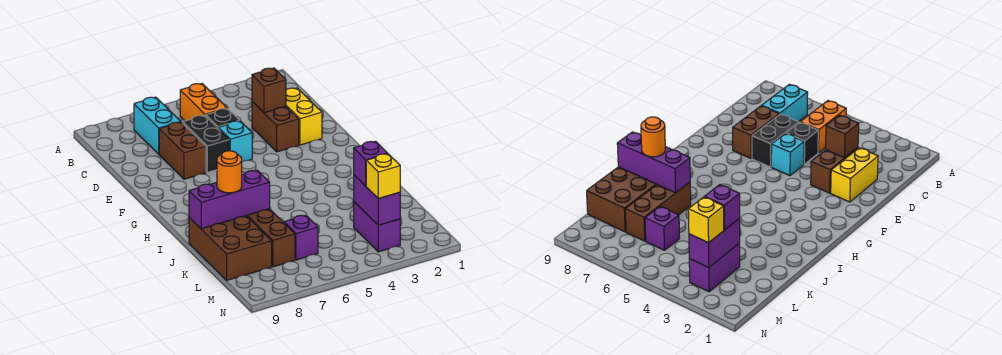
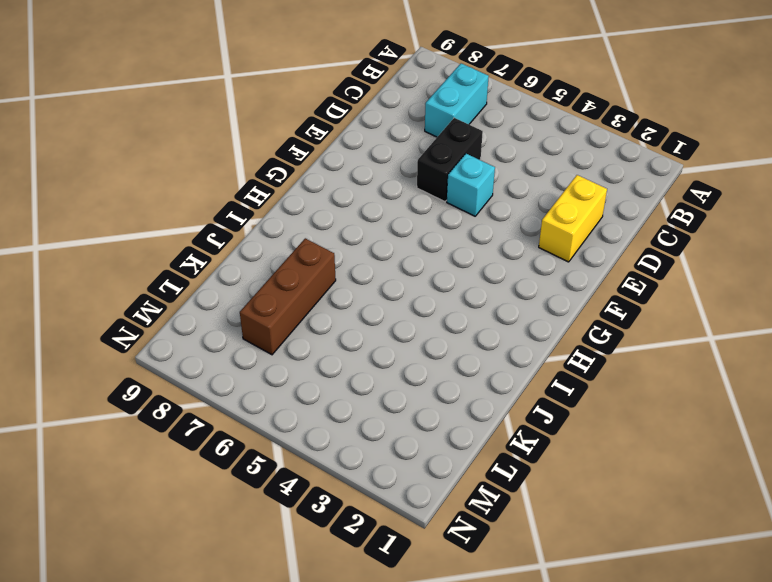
none -> orange 1x2 brick [180,84,227,121]
none -> brown 1x2 brick [252,102,299,152]
none -> black 1x1 brick [206,109,240,128]

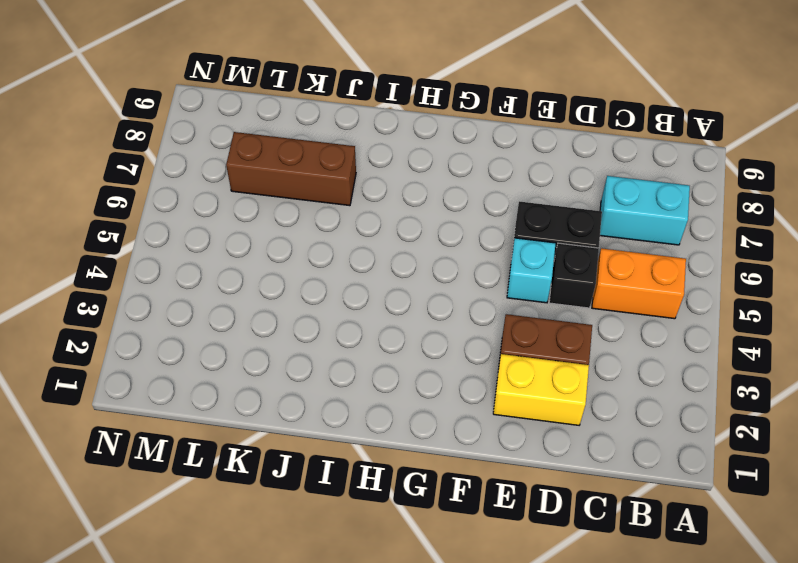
none -> brown 1x2 brick [159,122,206,179]
none -> brown 2x3 brick [189,216,272,280]
none -> purple 1x2 brick [354,202,400,252]

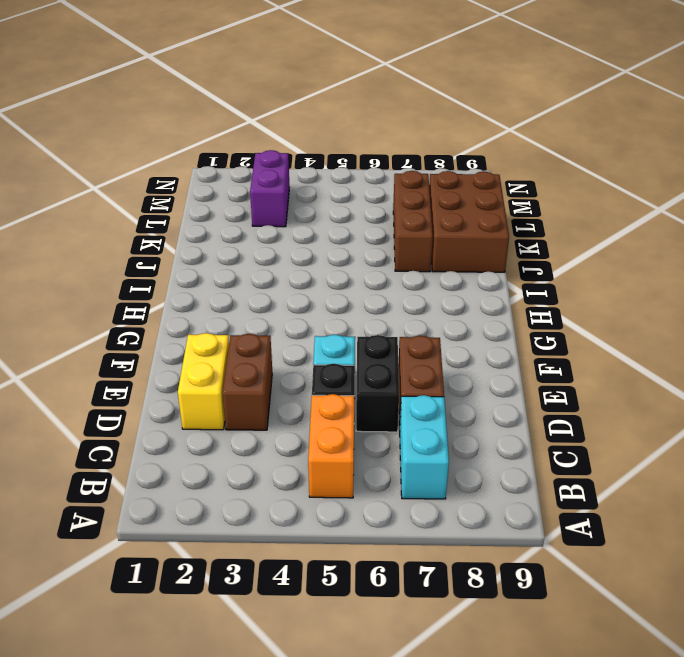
none -> purple 1x1 brick [284,215,318,260]
none -> brown 1x1 brick [252,68,286,113]
none -> purple 1x3 brick [189,170,270,229]

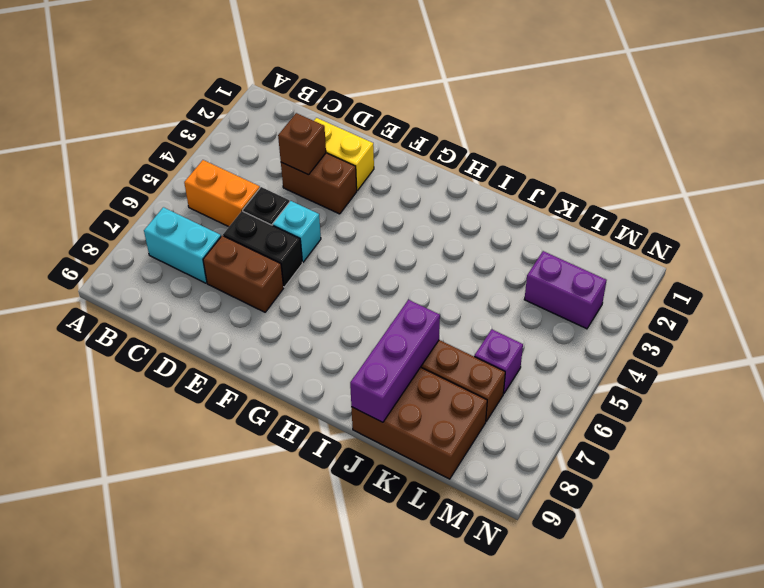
none -> purple 1x2 brick [354,175,400,225]
none -> orange 1x1 round brick [217,151,242,193]
none -> purple 1x1 brick [354,141,388,186]

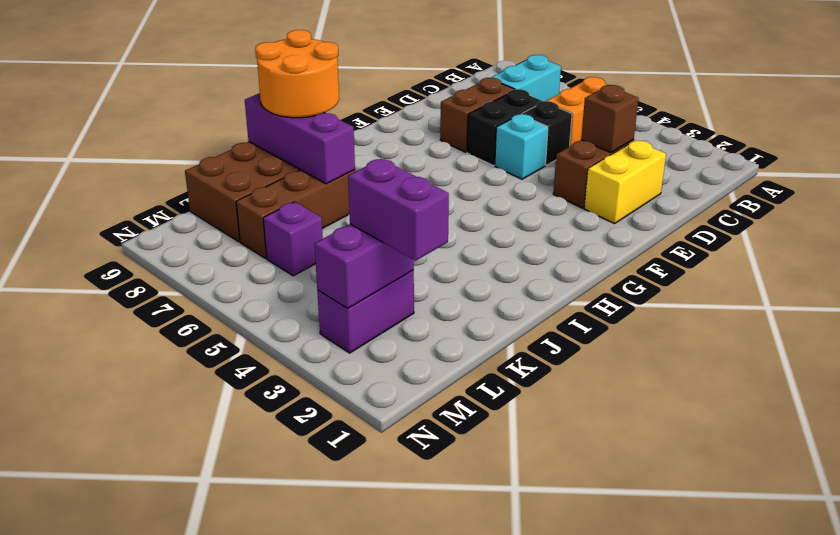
orange 2x2 round brick [255,30,339,118] -> orange 1x1 round brick [217,151,242,193]
purple 1x2 brick [348,159,449,261] -> purple 1x1 brick [354,141,388,186]
none -> yellow 1x1 brick [366,154,400,199]

